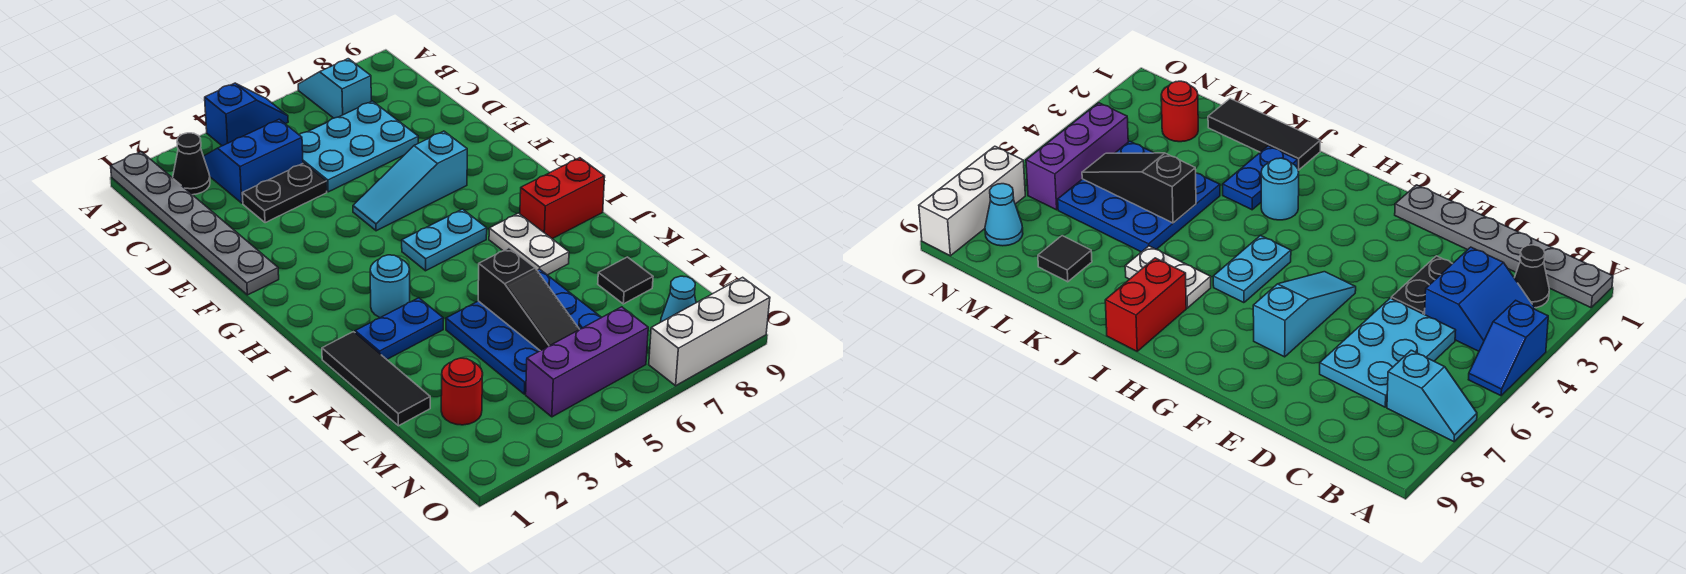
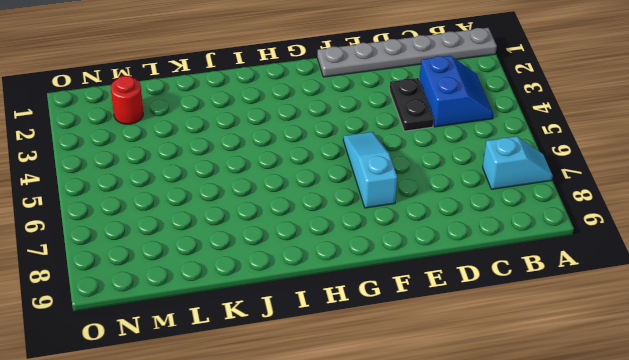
none -> blue 1x2 slope [205,83,288,146]
none -> black 1x1 cone [173,133,210,195]
none -> cyan 2x3 plate [300,101,418,192]

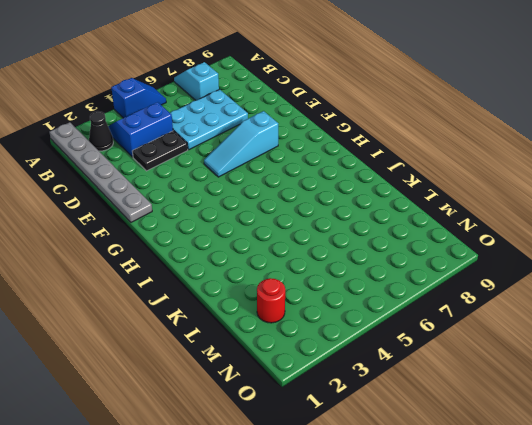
none -> cyan 1x2 plate [402,209,487,271]
none -> cyan 1x1 round brick [370,255,410,318]
none -> white 1x2 plate [489,213,569,275]

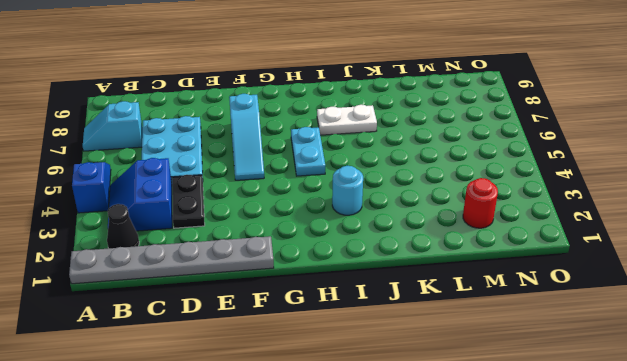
none -> red 1x2 brick [520,158,605,239]
none -> black 1x3 tile [322,332,430,426]
none -> blue 1x2 plate [355,298,443,359]

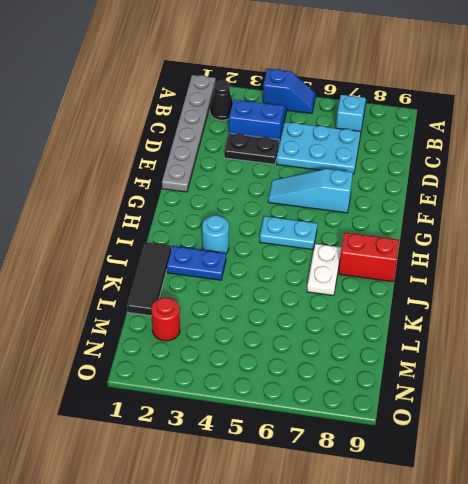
none -> blue 3x3 plate [446,269,602,394]
none -> black 1x1 tile [598,257,653,304]
none -> purple 1x3 brick [526,307,648,417]

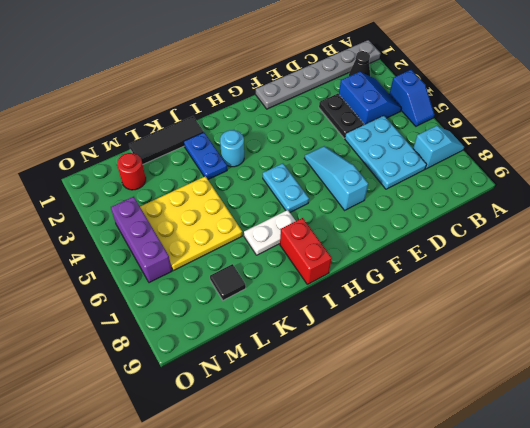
yellow 3x3 plate [140,176,242,271] -> blue 3x3 plate [446,269,602,394]
none -> cyan 1x1 cone [661,276,696,322]
none -> white 1x3 brick [649,277,770,386]
none -> black 1x3 slope [478,248,580,351]

